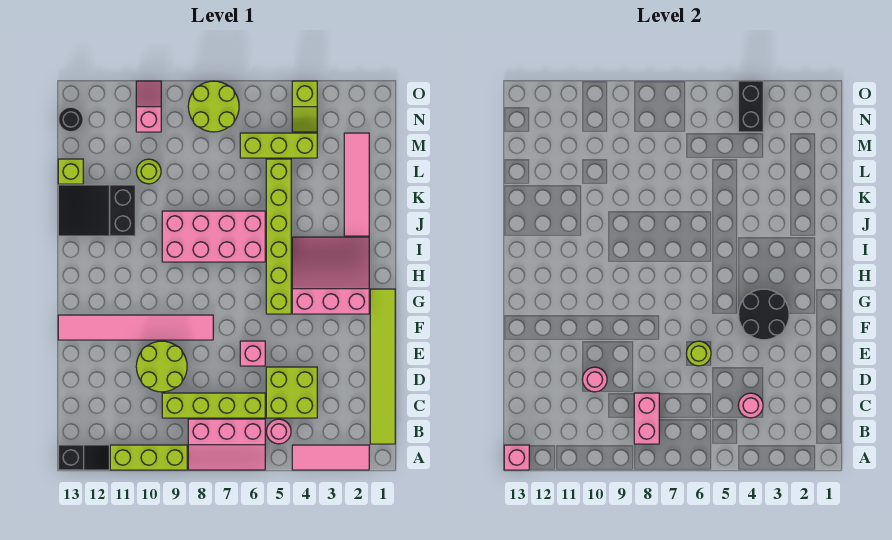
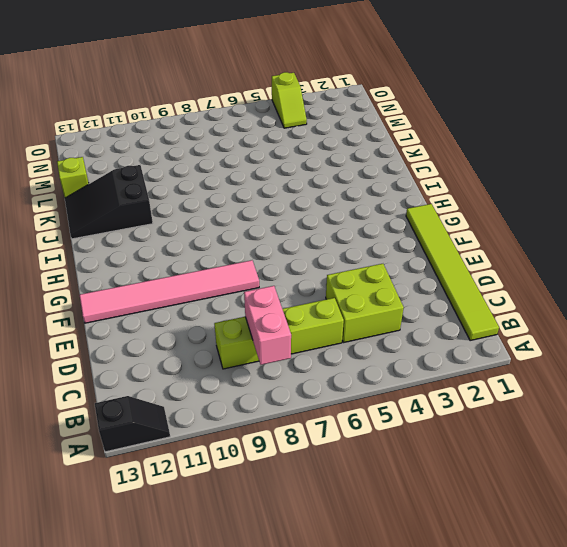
none -> pink 1x3 tile [292,445,369,470]
none -> pink 2x3 slope [188,419,265,470]
none -> lime 1x3 brick [110,445,187,470]
none -> pink 1x1 round brick [266,419,291,444]

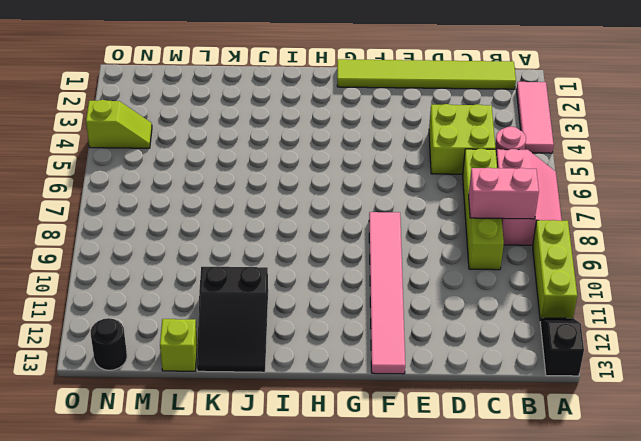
none -> lime 2x2 round brick [136,341,187,392]
none -> pink 1x1 brick [240,341,265,366]
none -> pink 3x3 slope [292,237,369,314]
none -> lime 1x6 brick [266,159,291,314]

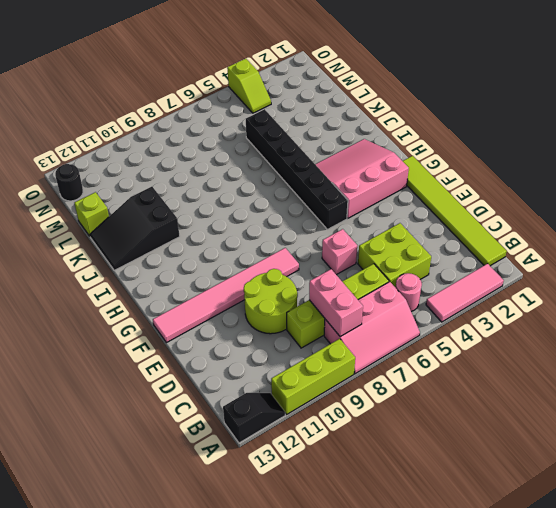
black 1x6 brick [246,109,348,229] -> lime 1x6 brick [266,159,291,314]
none -> pink 2x4 brick [162,211,265,262]
none -> pink 1x4 tile [344,133,369,236]
none -> lime 1x1 round brick [136,159,161,184]
none -> lime 1x3 brick [240,133,317,158]

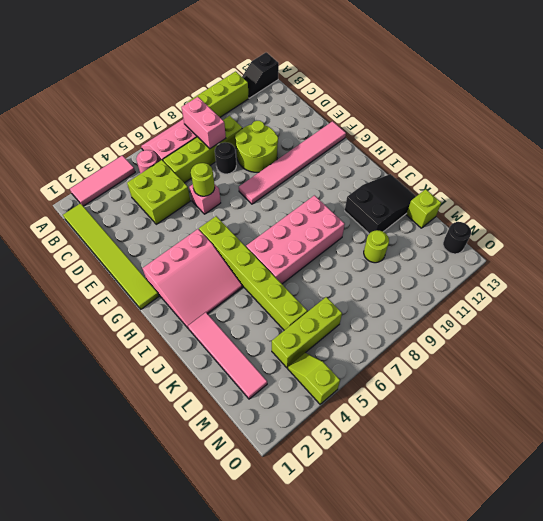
black 1x1 round brick [215,143,236,174] -> none
none -> lime 2x2 round brick [188,81,239,132]
none -> pink 1x2 slope [136,81,161,132]
none -> pink 1x1 brick [504,445,529,470]
none -> pink 1x1 round brick [738,393,763,418]

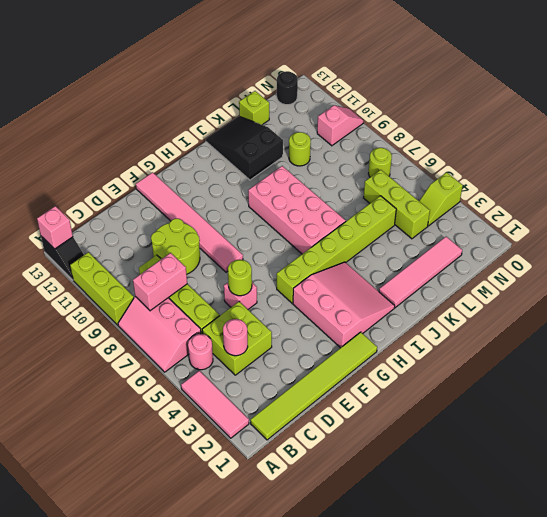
lime 1x1 round brick [369,148,392,177] -> lime 2x2 round brick [188,81,239,132]
none -> pink 1x1 round brick [582,367,607,392]
none -> black 2x2 round brick [738,289,789,340]
none -> black 1x2 brick [738,81,763,132]

